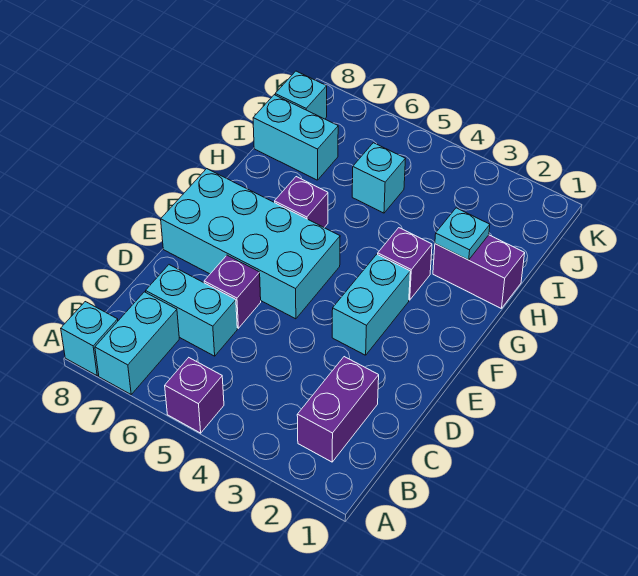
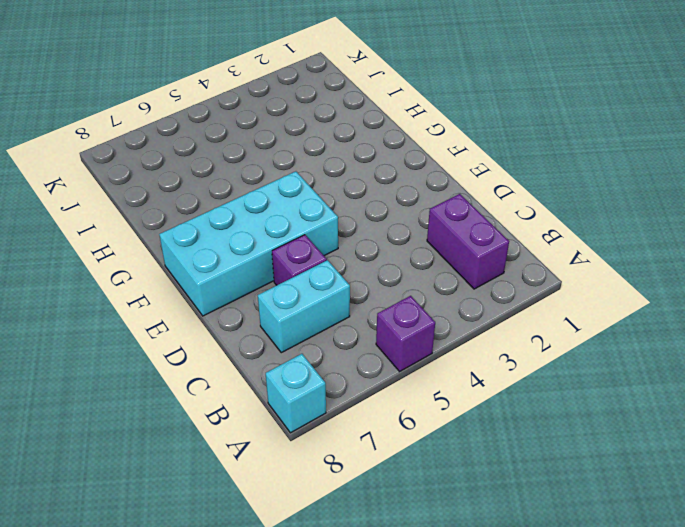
none -> cyan 1x2 brick [95,292,179,394]
none -> cyan 1x2 brick [332,254,410,355]
none -> purple 1x1 brick [378,228,432,300]

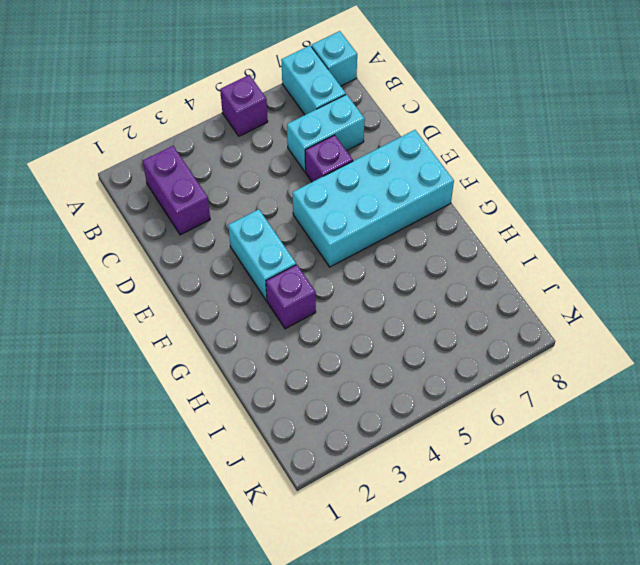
none -> purple 1x1 brick [275,177,328,227]
none -> purple 1x2 brick [433,235,525,309]
none -> cyan 1x1 brick [352,143,405,213]

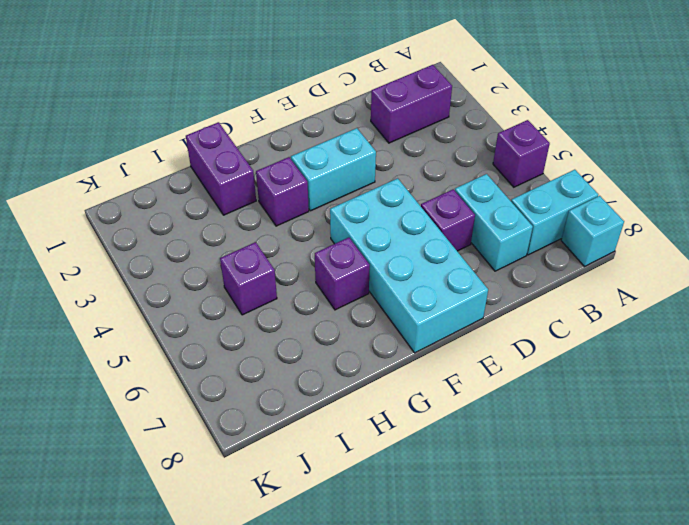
purple 1x1 brick [220,242,277,315] -> cyan 1x1 brick [352,143,405,213]
none -> cyan 1x2 brick [253,95,338,180]
none -> cyan 1x1 brick [275,71,327,119]
none -> cyan 1x1 plate [435,208,490,260]

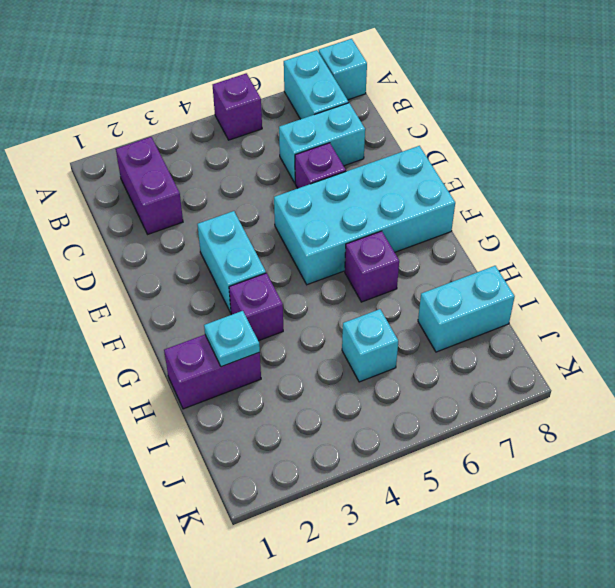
none -> cyan 1x1 brick [275,71,327,119]

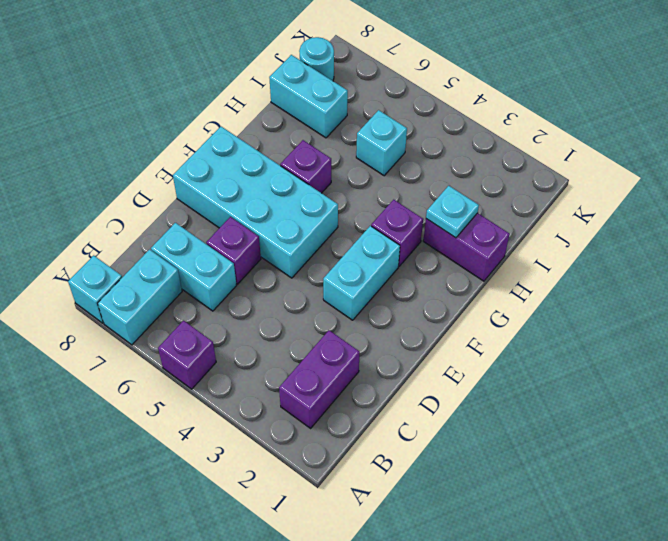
cyan 1x1 round brick [299,37,334,81] -> cyan 1x1 brick [275,71,327,119]

